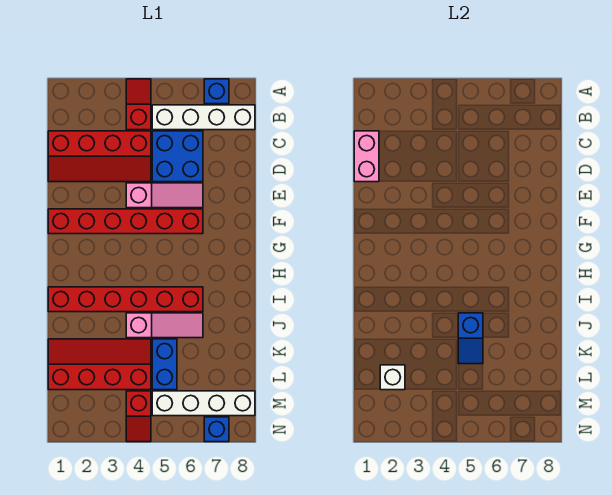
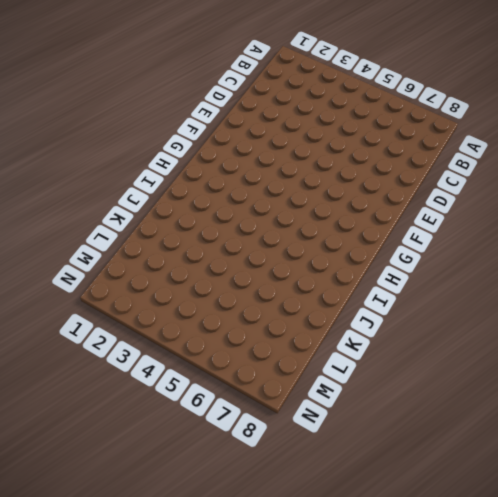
none -> red 1x2 slope [126,79,151,130]
none -> blue 1x1 brick [204,79,229,104]
none -> white 1x4 brick [152,105,255,130]

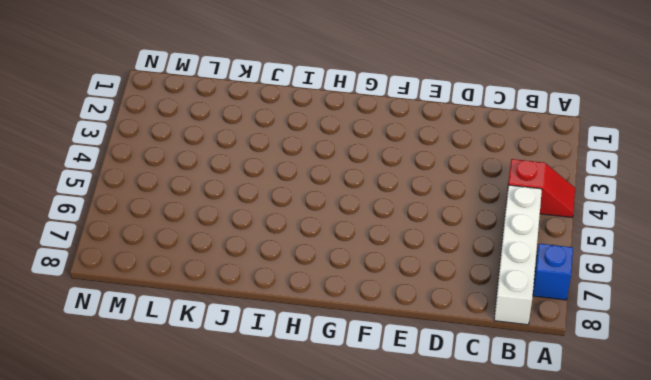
none -> red 2x4 slope [48,131,151,182]
none -> blue 2x2 brick [152,131,203,182]
none -> pink 1x3 slope [126,183,203,208]

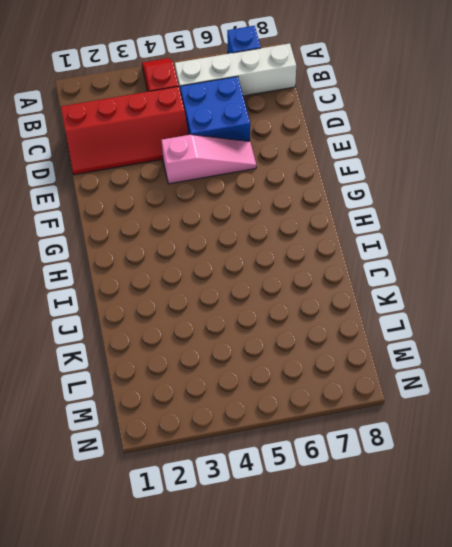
none -> red 1x6 brick [48,209,203,234]
none -> red 1x6 brick [48,287,203,312]
none -> pink 1x3 slope [126,313,203,338]

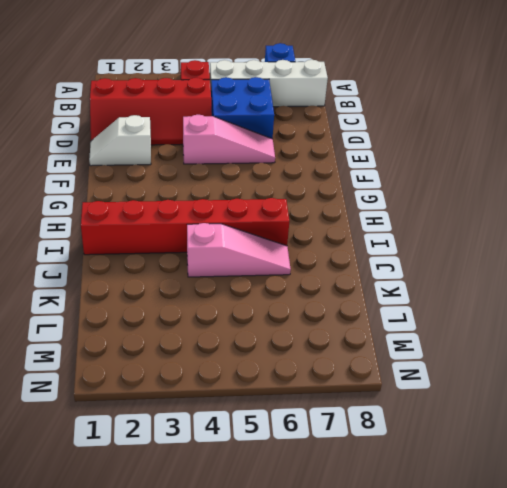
white 1x2 slope [89,115,151,166] -> none
none -> red 1x6 brick [48,209,203,234]
none -> red 2x4 slope [48,339,151,390]
none -> blue 1x2 brick [152,339,177,390]

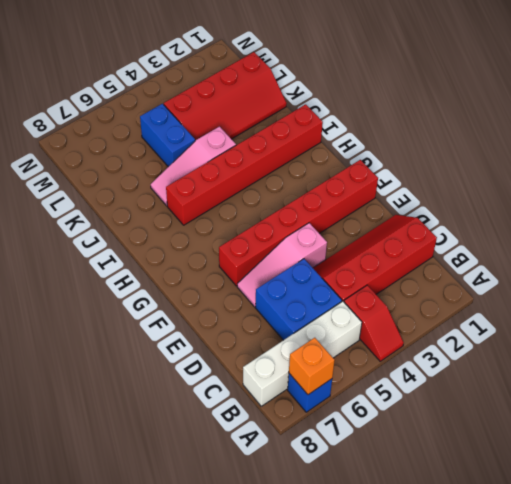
orange 1x1 brick [289,338,335,395] -> none
none -> red 1x2 slope [126,391,151,442]
none -> white 1x4 brick [152,391,255,416]
none -> blue 1x1 brick [204,417,229,442]

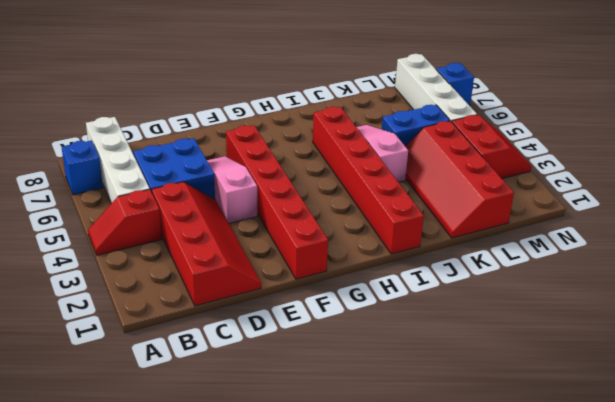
red 2x2 slope [452,115,532,178] -> red 1x2 slope [126,391,151,442]
none -> pink 1x2 brick [354,131,379,182]
none -> blue 1x2 slope [458,313,483,364]
none -> white 1x1 brick [380,365,405,390]

